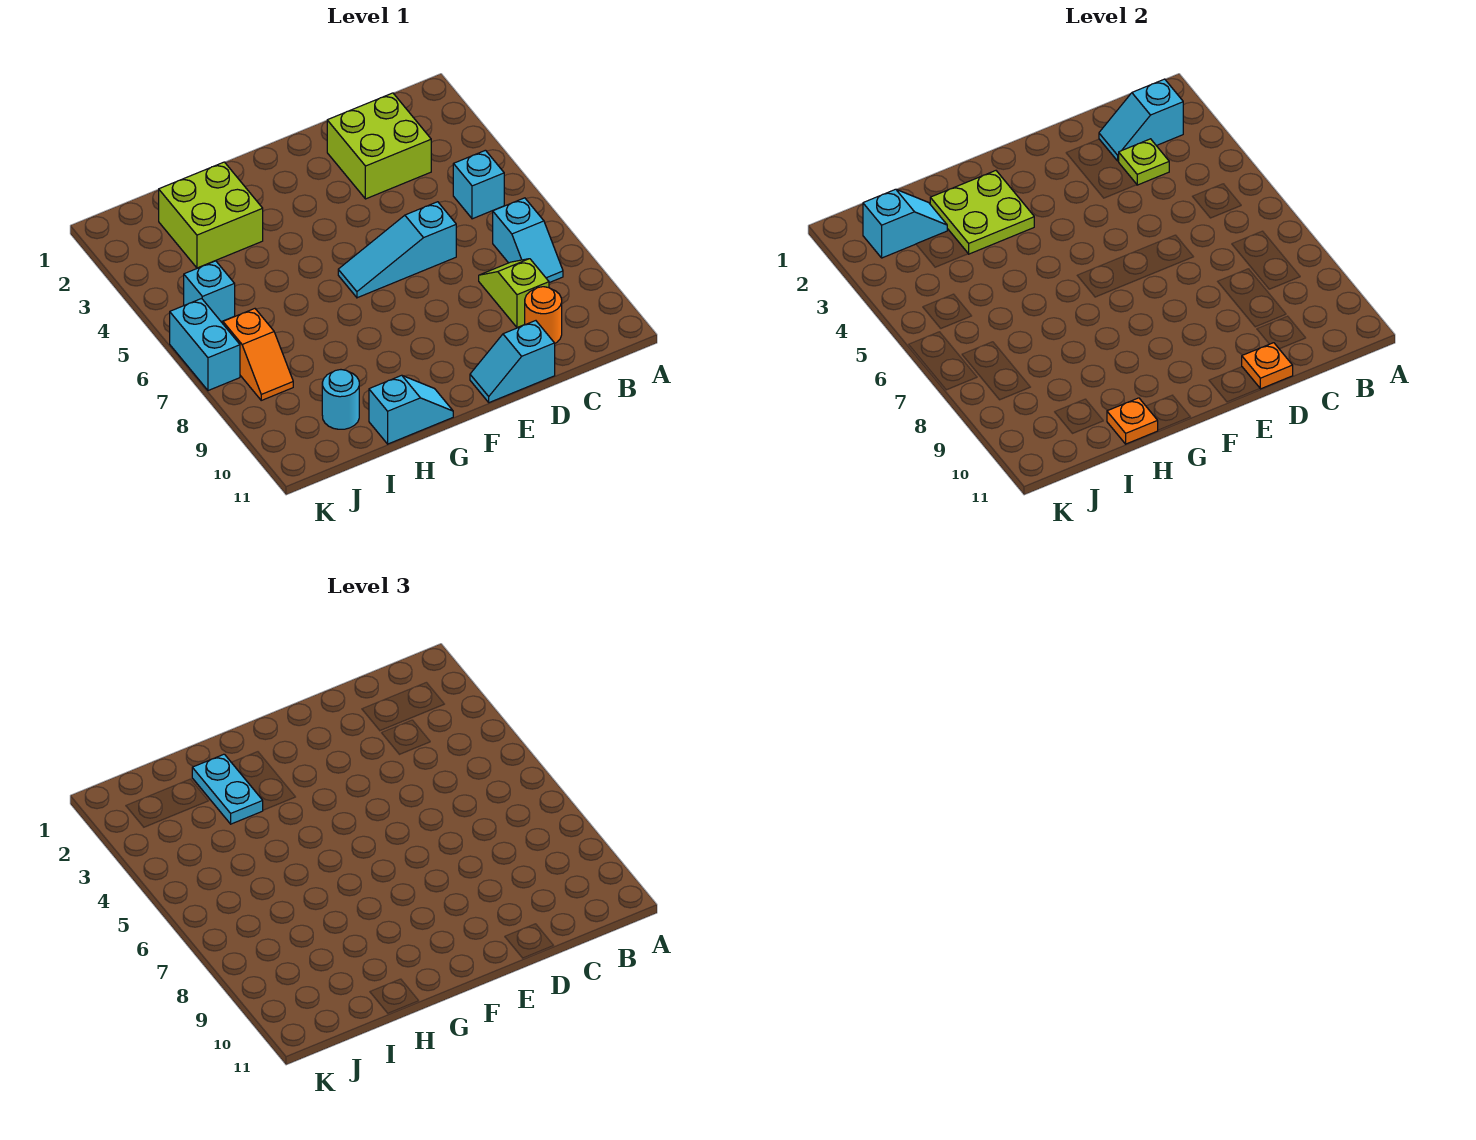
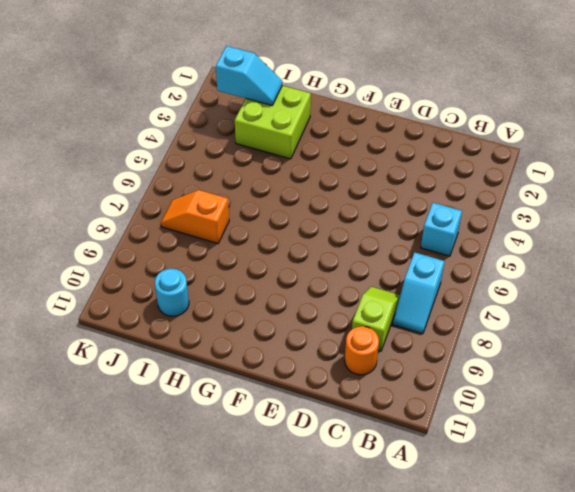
orange 1x2 slope [161,190,229,244] -> orange 1x2 slope turned to [223,309,293,400]
none -> lime 2x2 brick [327,93,431,199]
none -> cyan 1x3 slope [338,202,456,298]
none -> cyan 1x2 slope [470,321,555,403]

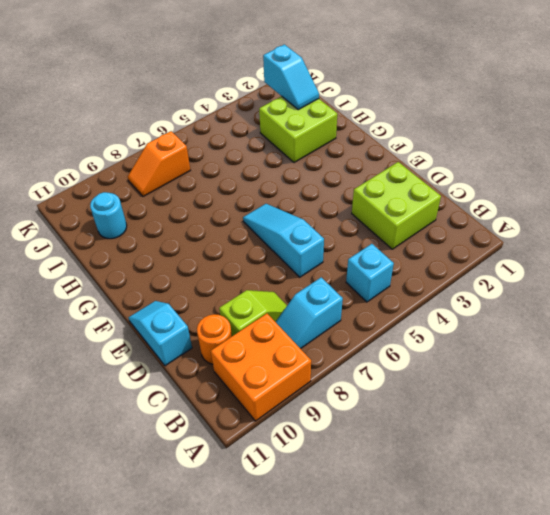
orange 2x2 brick [211,314,311,421] -> none
none -> cyan 1x2 slope [369,375,453,444]
none -> cyan 1x1 brick [184,261,235,322]
none -> cyan 1x2 brick [170,298,240,391]

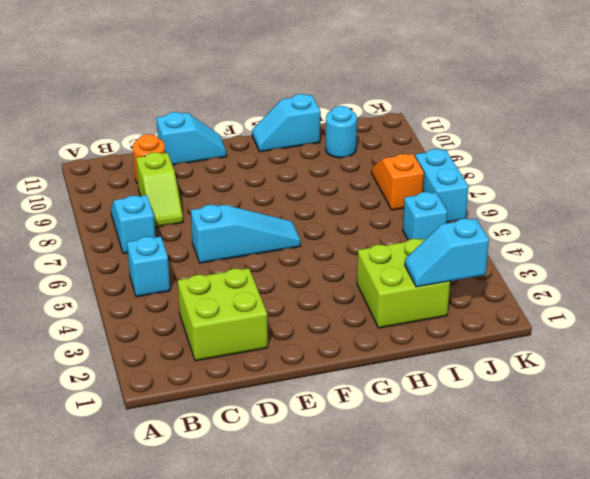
none -> cyan 1x2 slope [1099,79,1183,161]
none -> lime 1x1 plate [1119,139,1169,185]
none -> orange 1x1 plate [1242,343,1293,389]

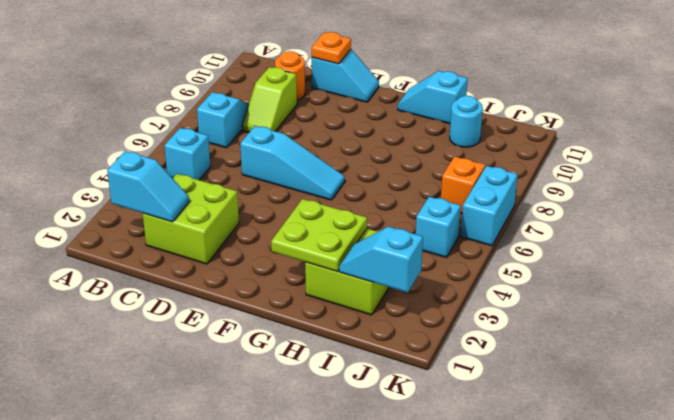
none -> lime 1x1 plate [1119,139,1169,185]
none -> orange 1x1 plate [1107,398,1158,444]
none -> cyan 1x2 plate [192,754,263,824]

